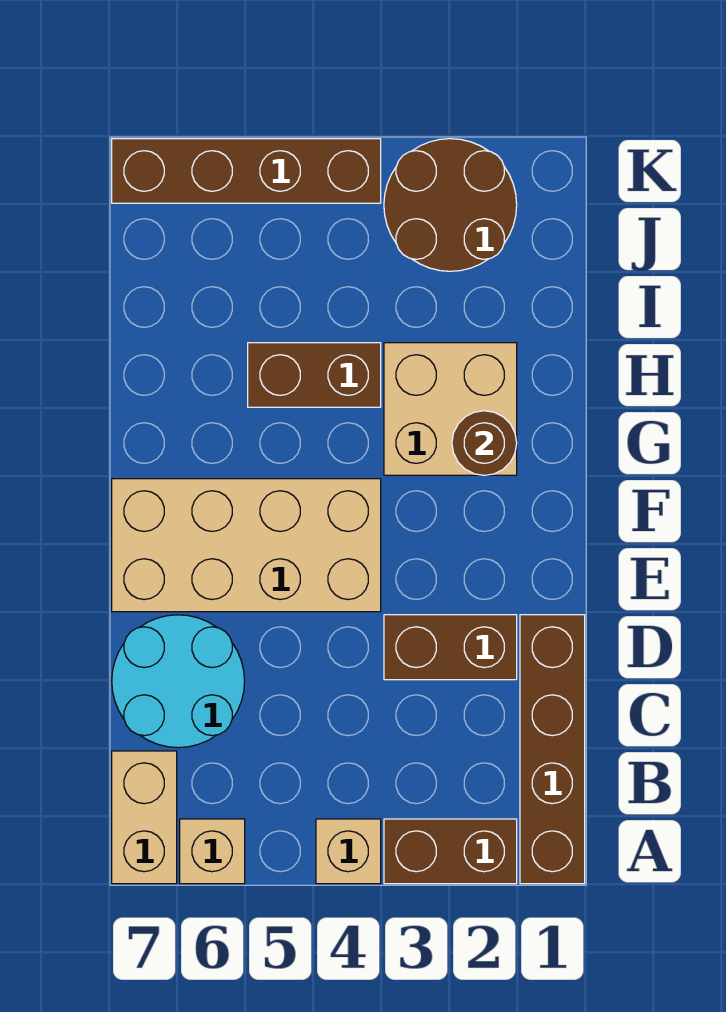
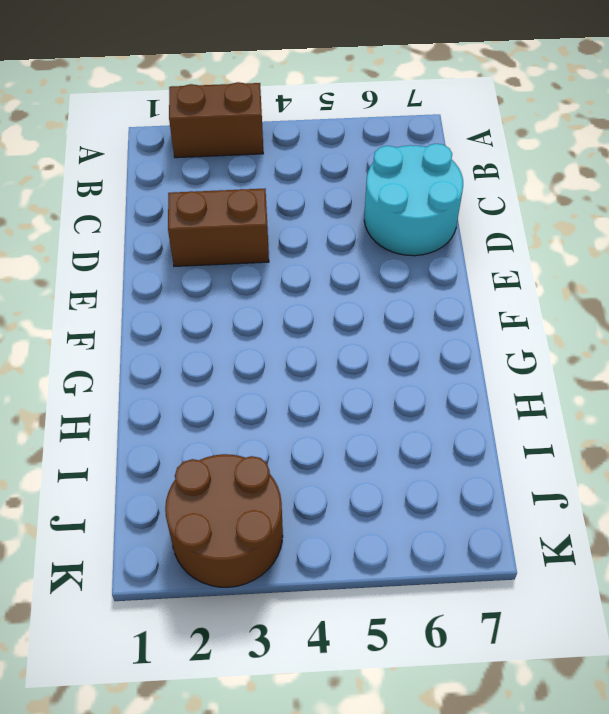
none -> brown 1x4 brick [520,615,585,884]
none -> tan 1x1 brick [316,819,381,884]
none -> tan 1x1 brick [180,819,245,884]

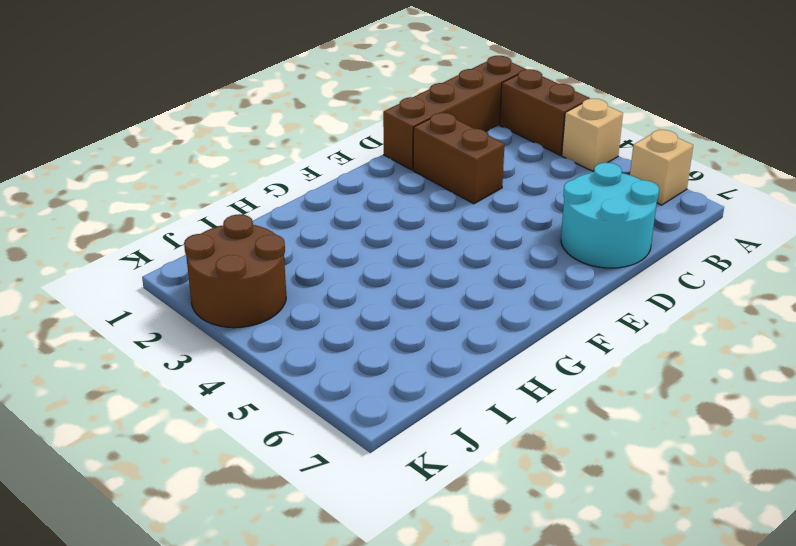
none -> tan 1x2 brick [112,751,177,884]
none -> tan 2x4 brick [112,479,381,612]
none -> tan 2x2 brick [384,343,517,475]

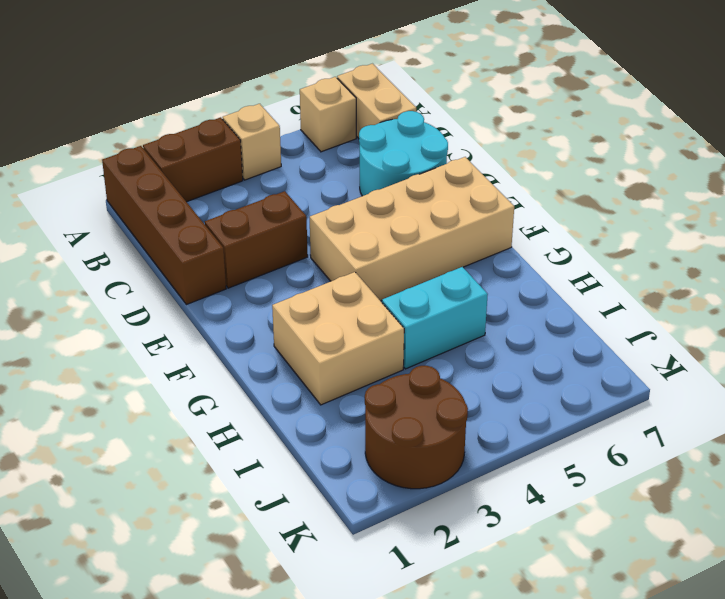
cyan 1x2 brick [382,267,488,369] -> brown 1x2 brick [248,343,381,407]
none -> brown 1x4 brick [112,139,381,203]
none -> brown 1x1 round brick [452,411,517,475]

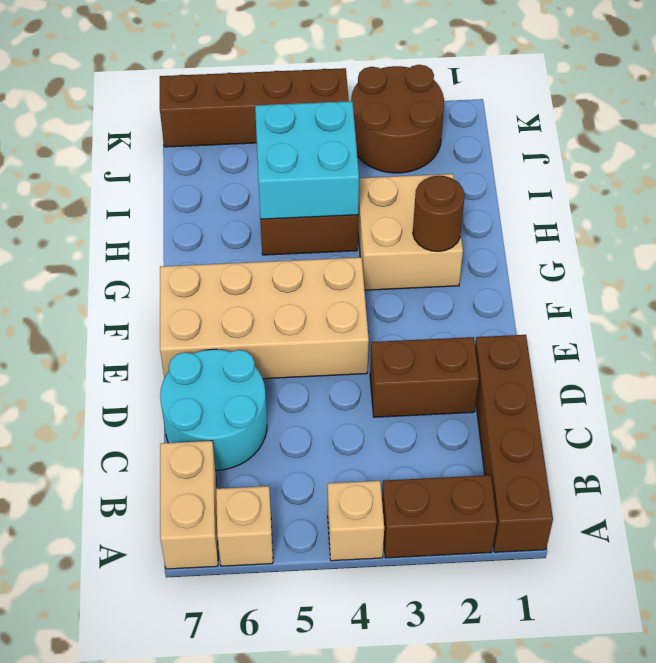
cyan 2x2 brick [255,101,359,219] -> none

